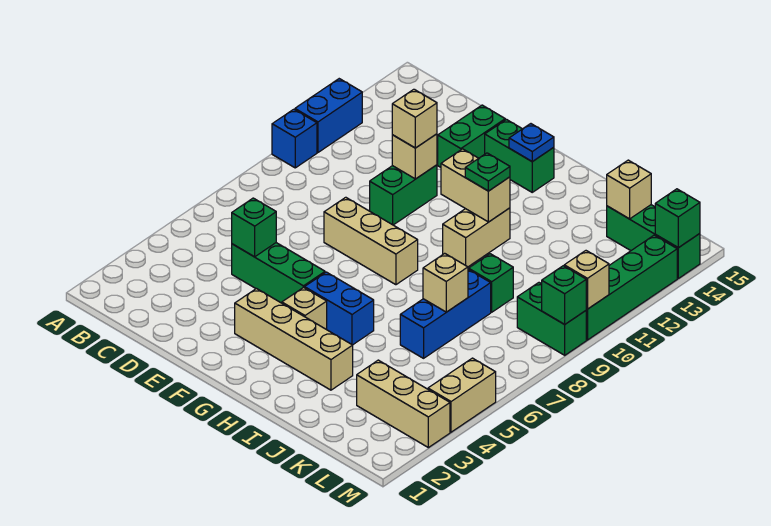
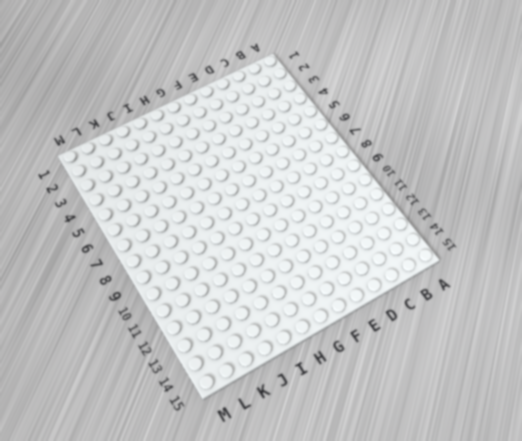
none -> blue 1x1 brick [272,109,317,168]
none -> blue 1x2 brick [295,79,362,152]
none -> green 1x3 brick [232,243,325,303]

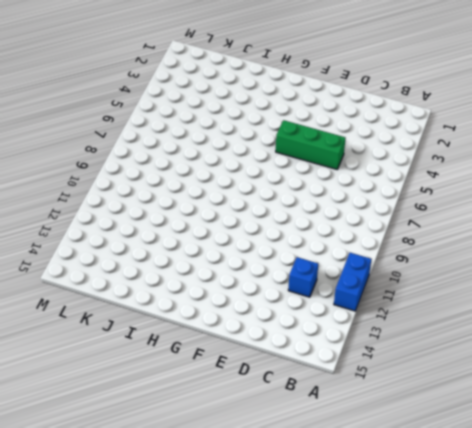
blue 1x1 brick [288,257,318,297] -> blue 1x1 brick moved to [272,109,317,168]
none -> tan 1x3 brick [324,197,418,285]
none -> green 1x2 brick [370,165,437,225]
none -> green 1x2 brick [438,105,505,167]

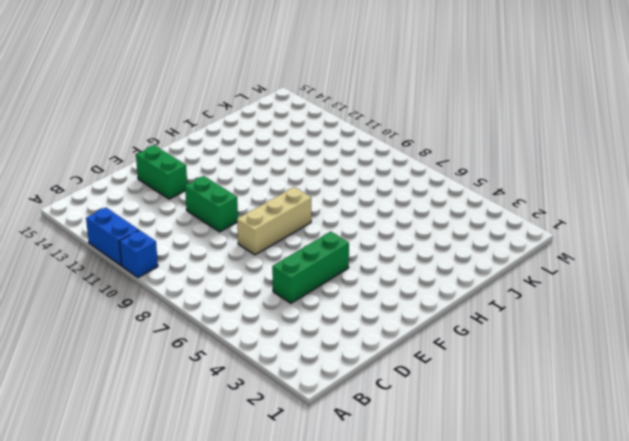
none -> tan 1x4 brick [235,289,353,390]
none -> green 1x2 brick [485,120,554,192]
none -> tan 1x1 brick [282,287,327,330]

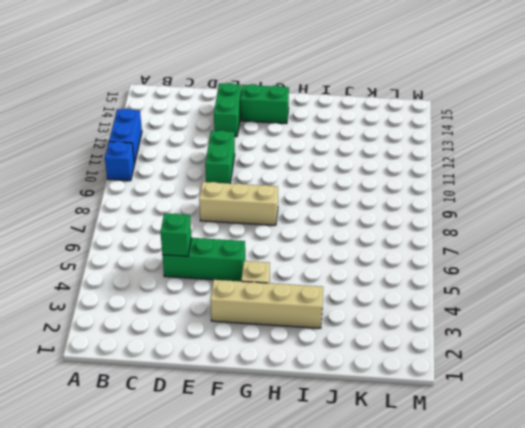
none -> blue 1x2 brick [305,272,374,345]
none -> tan 1x2 brick [443,208,510,267]
none -> blue 1x3 brick [400,269,491,358]

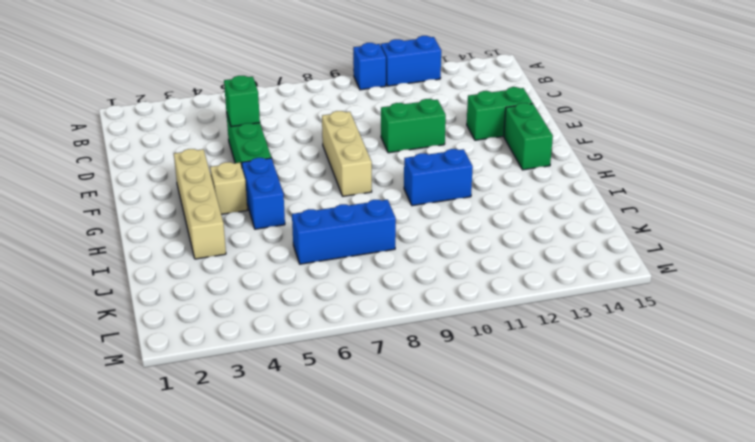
blue 1x2 brick [404,149,473,206] -> tan 1x2 brick [443,208,510,267]
none -> green 1x1 brick [469,254,513,312]
none -> tan 1x3 brick [357,360,450,448]
none -> green 1x3 brick [607,205,700,278]

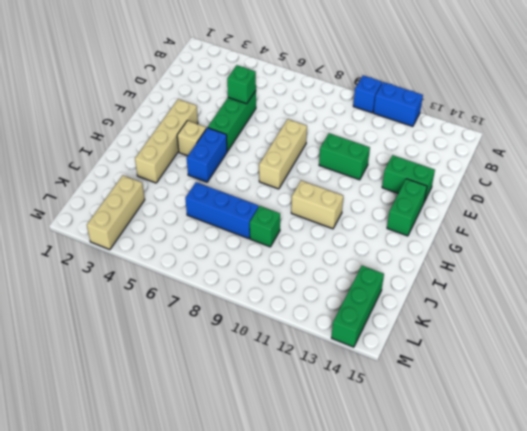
none -> green 1x2 brick [517,283,586,355]
none -> tan 1x2 brick [428,358,496,432]
none -> green 1x4 brick [586,235,677,340]

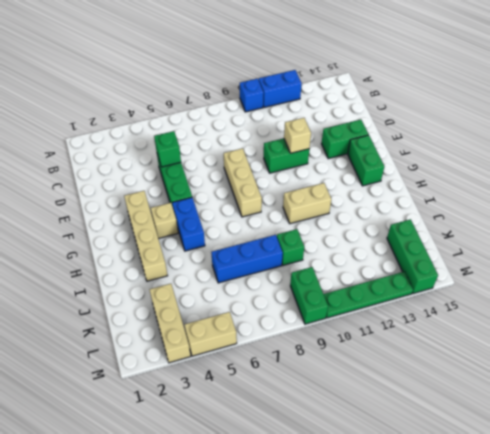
green 1x4 plate [324,272,413,318] -> green 1x4 brick [586,235,677,340]
none -> tan 1x2 brick [441,149,510,222]
none -> blue 1x1 plate [509,124,554,162]
none -> tan 1x1 brick [423,253,468,312]

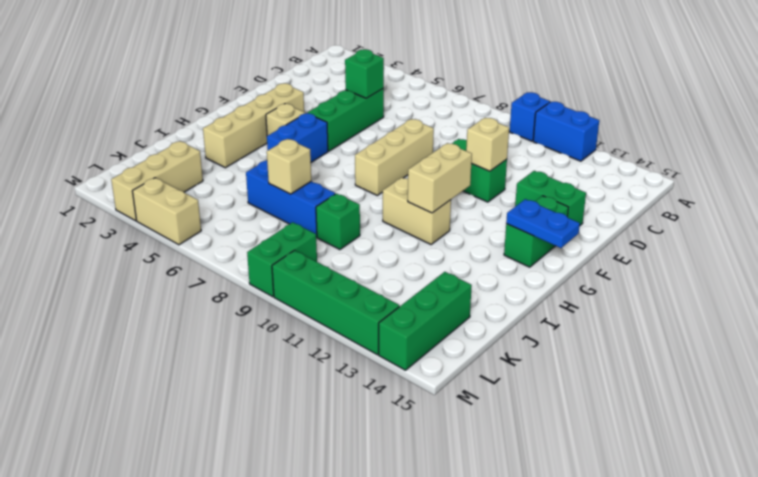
blue 1x2 plate [506,199,580,248] -> blue 1x1 plate [509,124,554,162]
none -> tan 1x1 brick [607,160,651,219]
none -> green 1x1 brick [542,266,586,324]
none -> tan 1x1 brick [564,251,609,309]

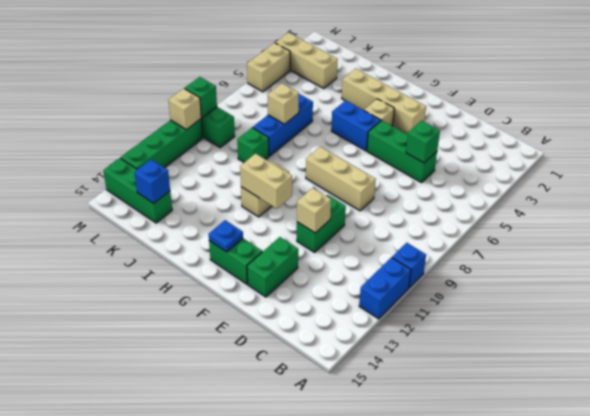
blue 1x1 brick [134,159,170,203] -> tan 1x1 brick [607,160,651,219]
none -> green 1x1 brick [655,189,700,248]
none -> tan 1x1 brick [392,89,437,148]
none -> green 1x1 plate [465,153,510,191]

